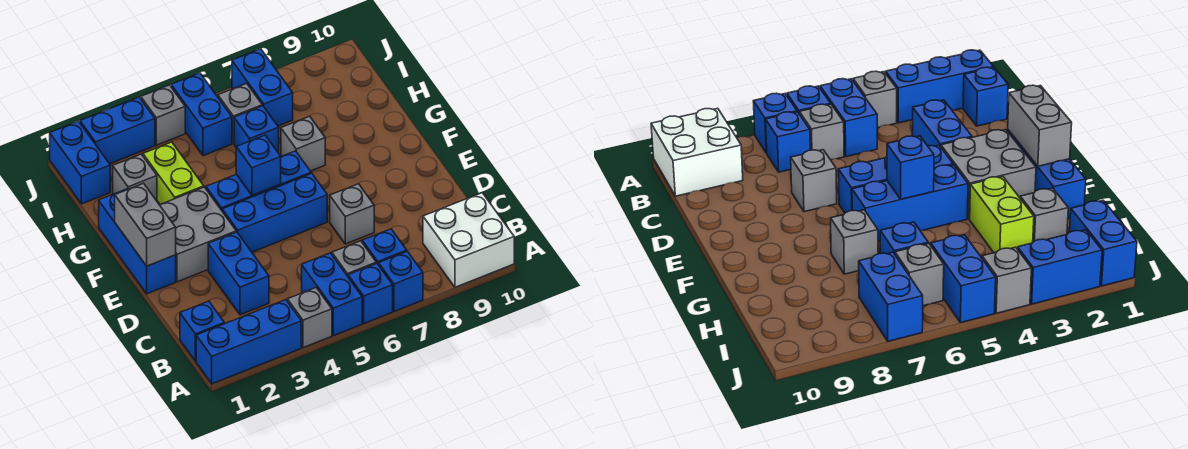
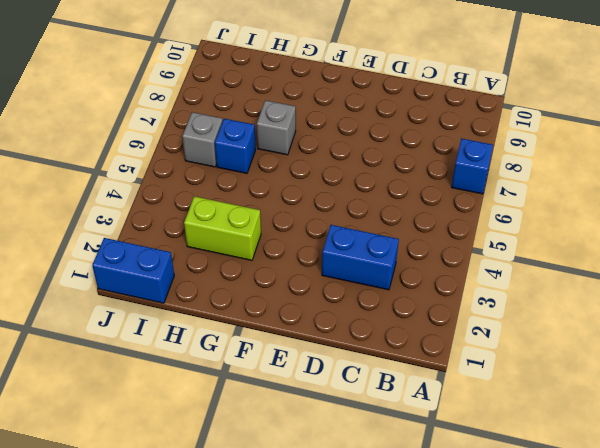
none -> blue 1x3 brick [196,300,301,384]
none -> grey 1x1 brick [287,288,332,348]
none -> blue 1x2 brick [302,253,362,336]

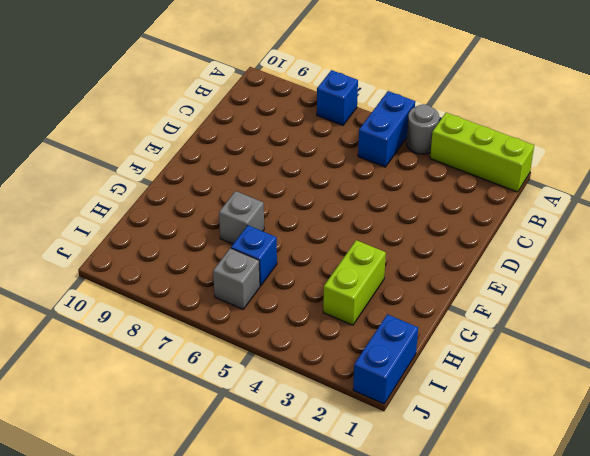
lime 1x3 brick [430,113,534,192] -> blue 1x3 brick [196,300,301,384]
grey 1x1 round brick [407,104,439,154] -> grey 1x1 brick [287,288,332,348]
none -> blue 1x1 brick [348,263,393,323]
none -> white 2x2 brick [423,193,514,287]
none -> blue 1x1 brick [180,301,224,361]

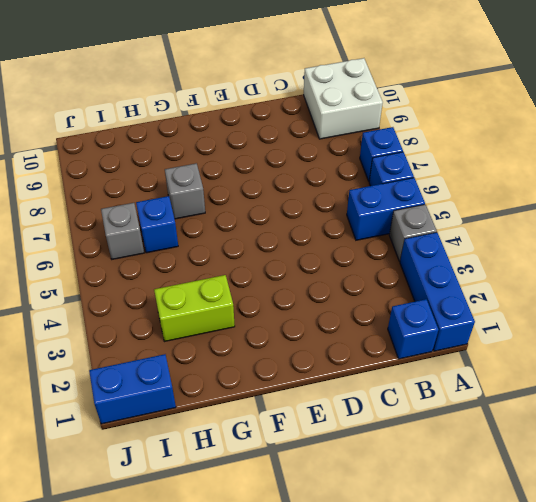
none -> grey 1x1 brick [332,241,376,276]
none -> blue 1x1 brick [362,229,407,265]
none -> blue 1x2 brick [208,232,269,315]

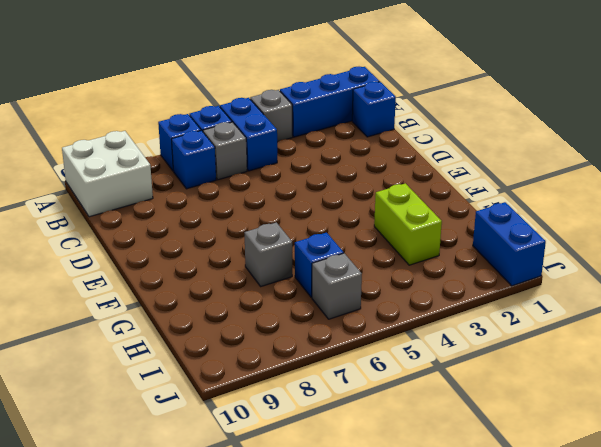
none -> blue 1x2 brick [208,232,269,315]
none -> grey 1x1 brick [330,184,374,244]
none -> blue 1x3 brick [99,189,176,294]

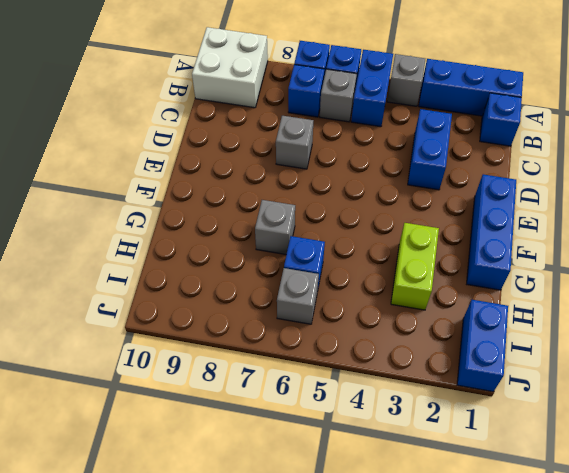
none -> grey 2x2 brick [160,187,236,282]
none -> blue 1x3 brick [222,173,327,252]
none -> blue 1x3 brick [206,151,311,210]

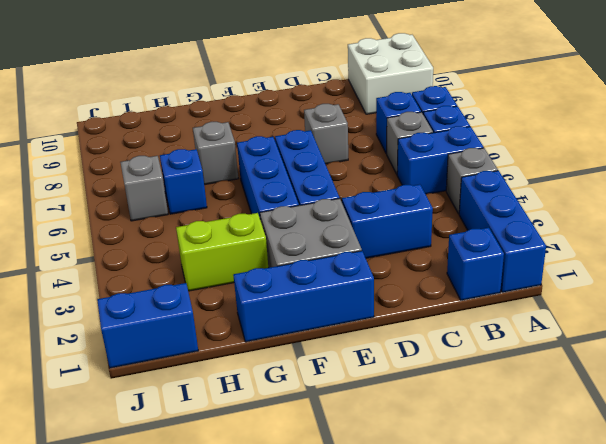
none -> grey 1x1 brick [113,154,157,201]
none -> blue 1x2 brick [171,73,232,156]
none -> blue 1x2 brick [232,49,293,126]

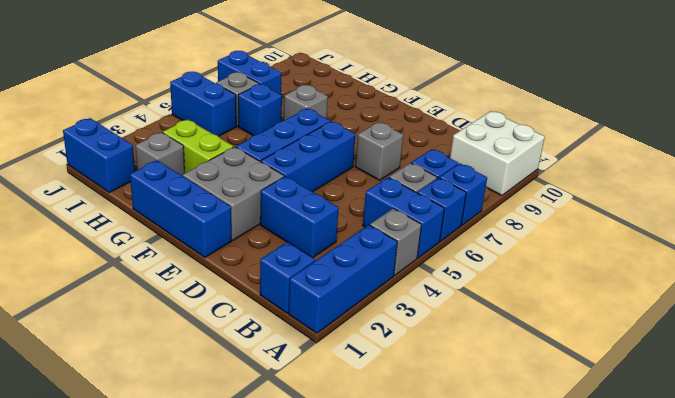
none -> blue 1x2 brick [80,97,155,164]
none -> grey 1x1 brick [141,85,185,145]
none -> grey 1x2 brick [115,183,176,266]

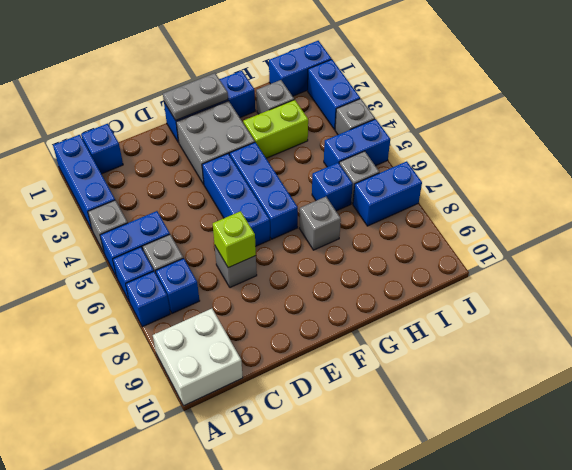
lime 1x1 brick [213,211,256,268] -> none
grey 1x2 plate [163,73,228,120] -> grey 1x2 brick [115,183,176,266]
none -> blue 1x2 brick [208,232,269,315]
none -> blue 1x1 brick [236,135,281,195]

